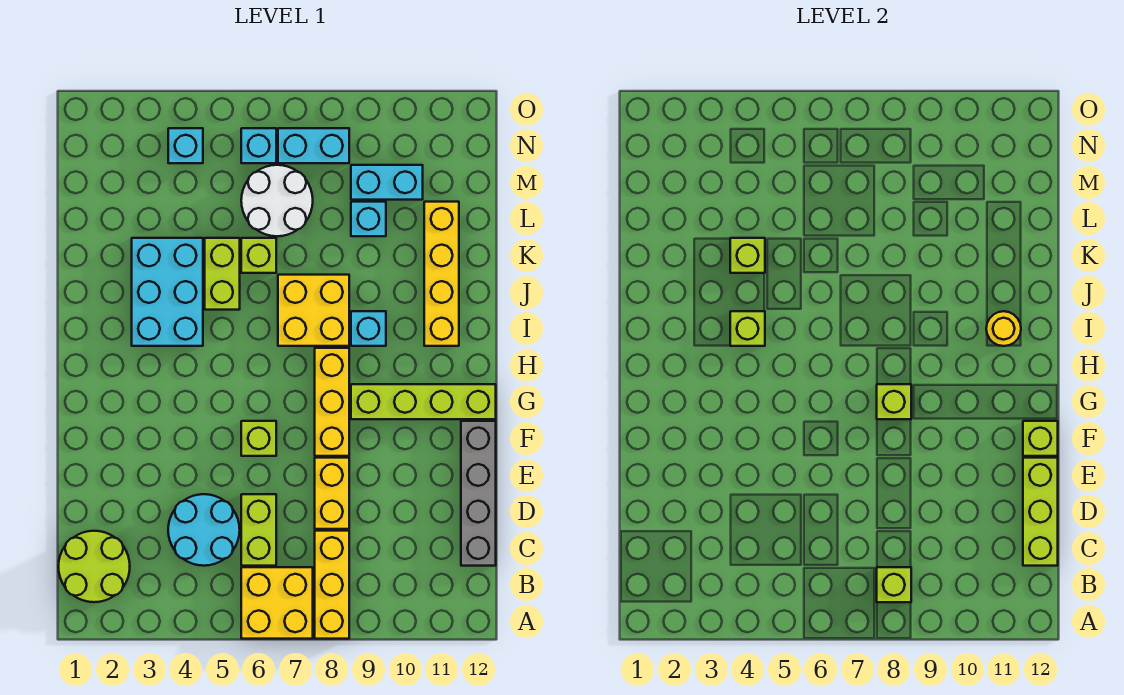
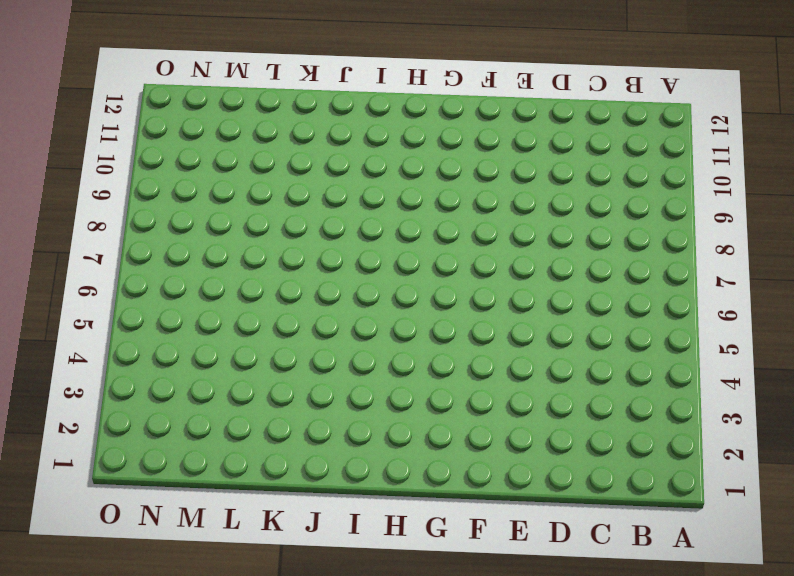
none -> yellow 2x2 brick [241,567,313,639]
none -> yellow 1x3 brick [315,531,349,639]
none -> lime 2x2 round brick [58,531,130,602]

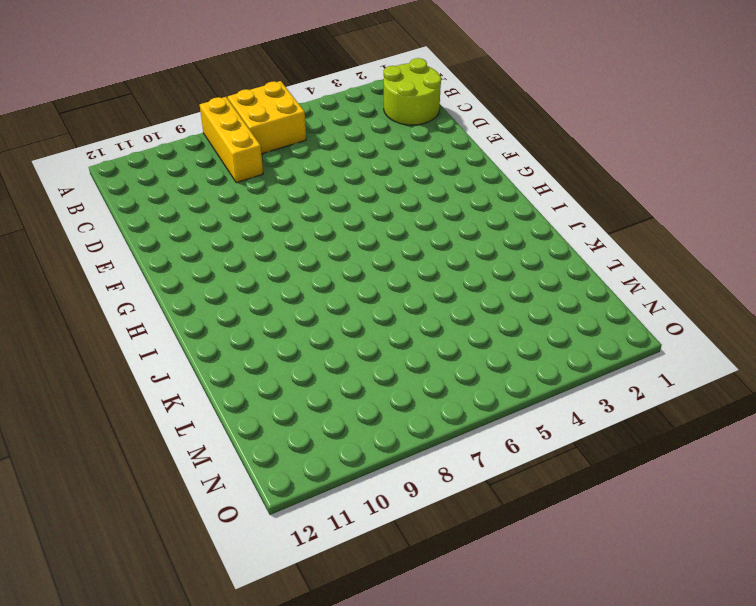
none -> cyan 2x2 round brick [168,494,240,566]
none -> lime 1x2 brick [241,494,276,566]
none -> grey 1x4 brick [461,421,496,566]

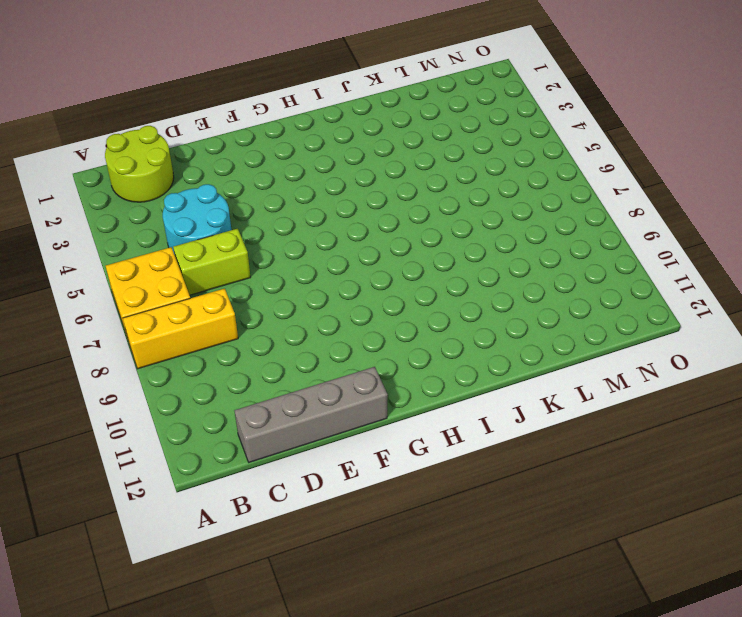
none -> yellow 1x2 brick [315,458,349,529]
none -> lime 1x1 brick [241,421,276,456]
none -> yellow 1x3 brick [315,348,349,456]

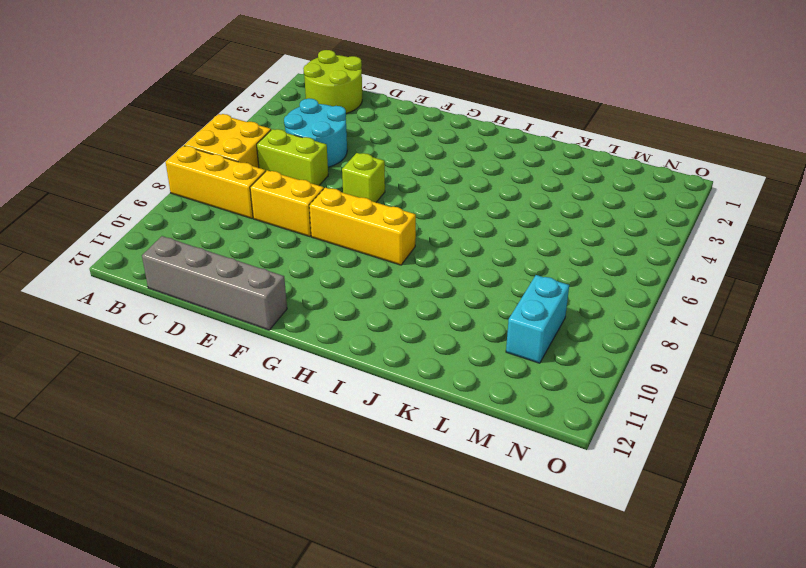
none -> lime 1x4 brick [351,384,496,419]
none -> cyan 2x3 brick [132,238,203,346]
none -> yellow 2x2 brick [278,275,349,346]

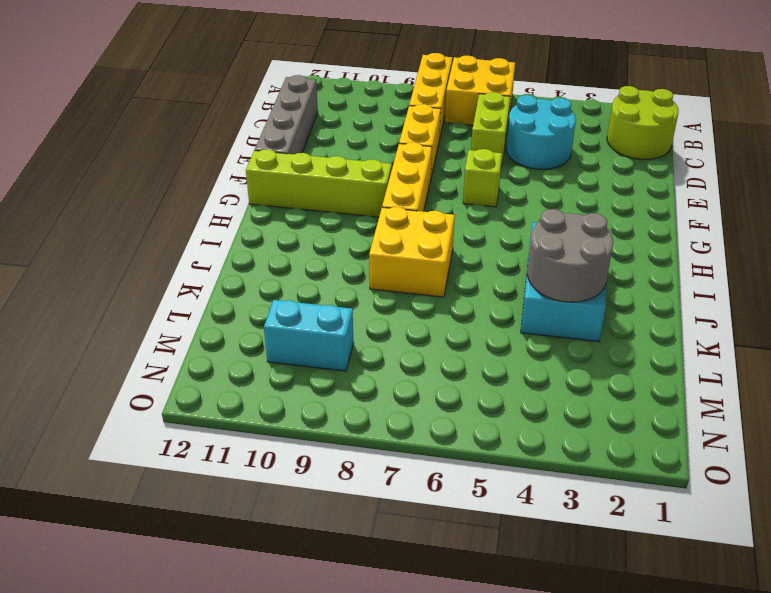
grey 2x2 round brick [527,209,613,302] -> lime 1x1 brick [730,238,765,273]
none -> cyan 1x1 brick [351,311,386,346]
none -> yellow 1x4 brick [424,202,459,346]
none -> lime 1x2 brick [205,238,240,310]

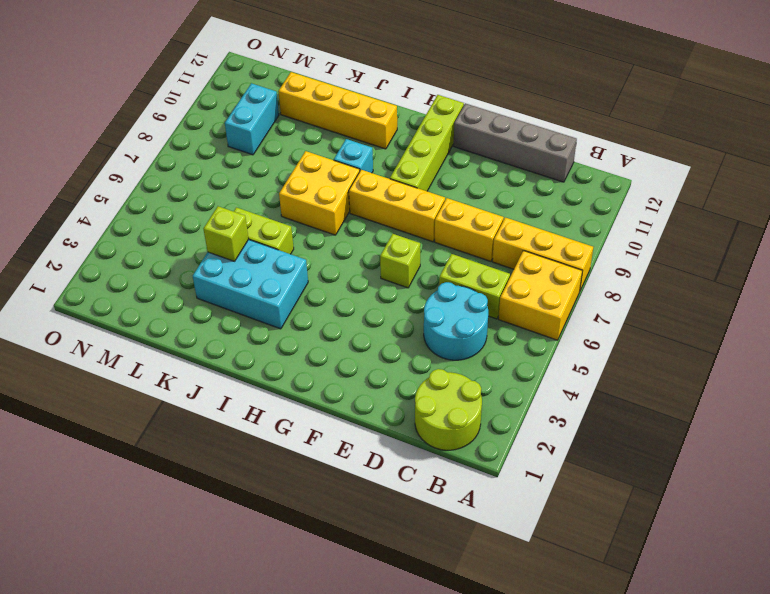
none -> lime 1x1 brick [241,238,276,273]
none -> white 2x2 round brick [241,165,313,236]
none -> cyan 1x1 brick [351,202,386,236]

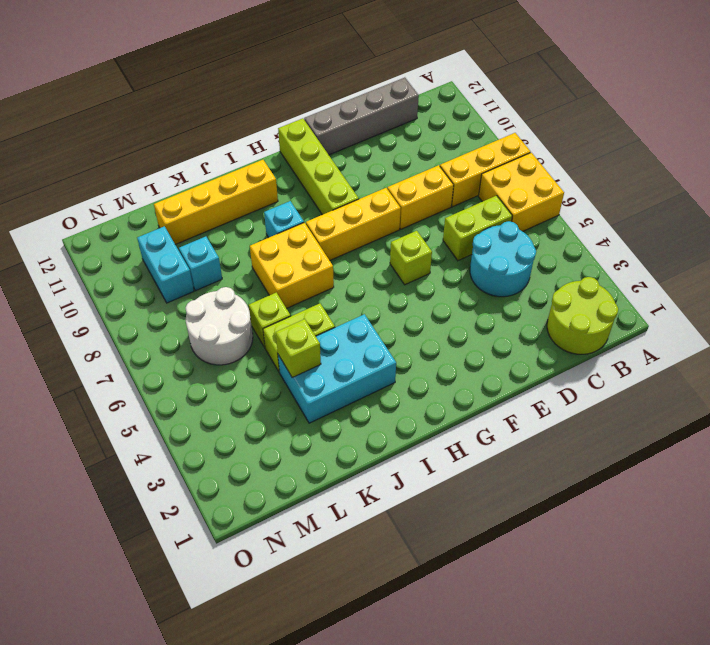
none -> cyan 1x1 brick [168,128,203,163]
none -> cyan 1x1 brick [241,128,276,163]
none -> cyan 1x2 brick [278,128,349,163]

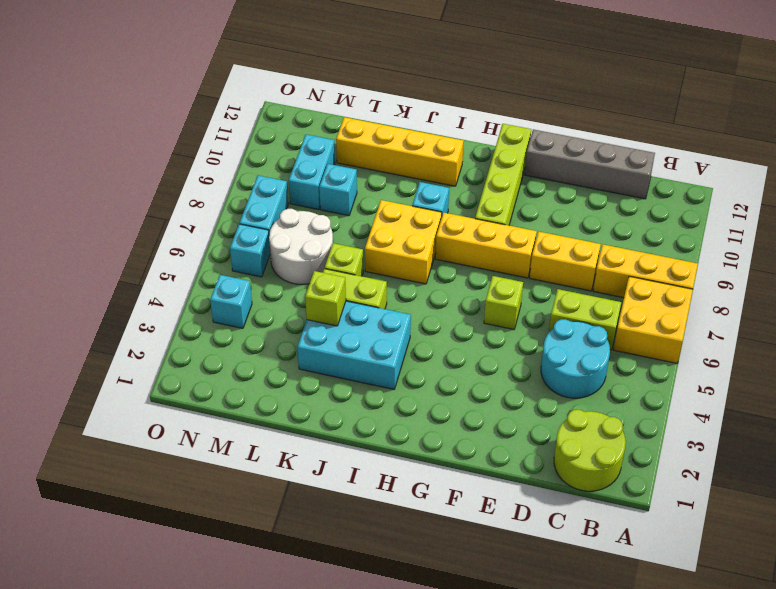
none -> lime 1x1 brick [877,567,911,602]
none -> lime 1x3 brick [1023,458,1058,566]
none -> lime 1x1 brick [1023,421,1058,456]

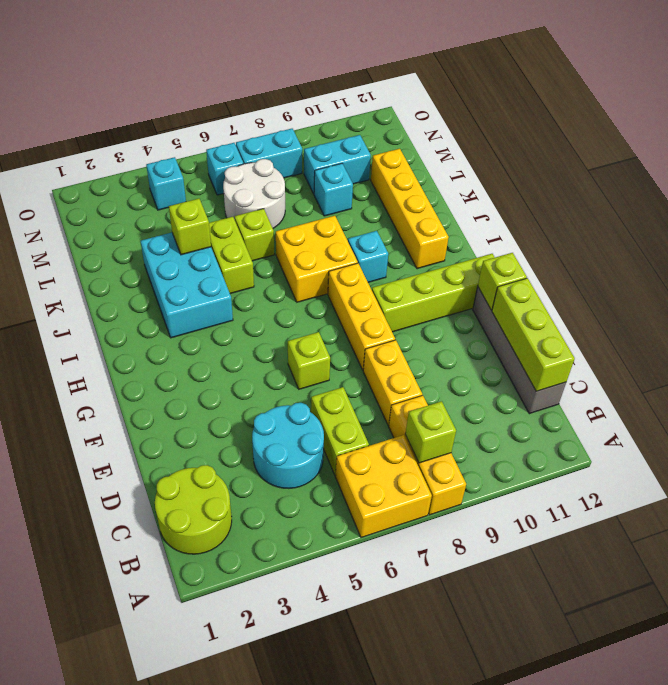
none -> lime 1x1 brick [877,384,911,419]
none -> lime 1x1 brick [730,311,765,346]
none -> yellow 1x1 round brick [986,311,1021,346]

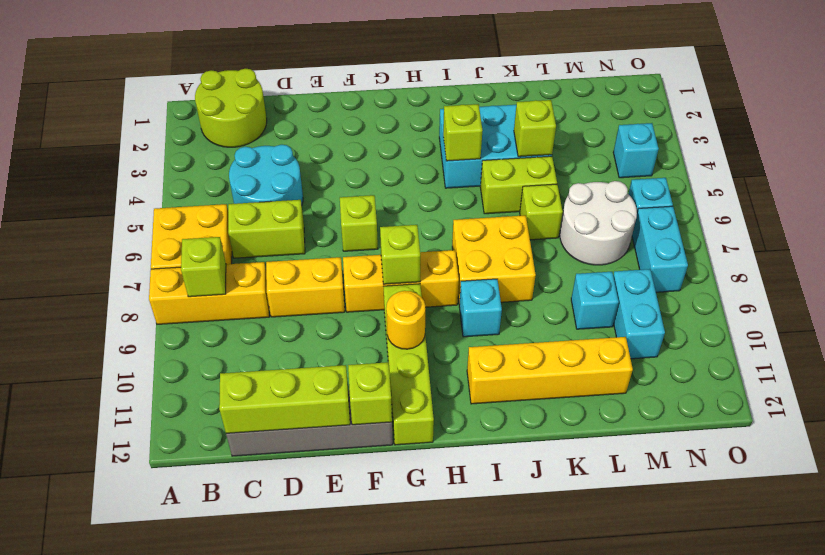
yellow 1x1 round brick [386,291,426,349] -> yellow 1x1 round brick moved to [986,311,1021,346]

